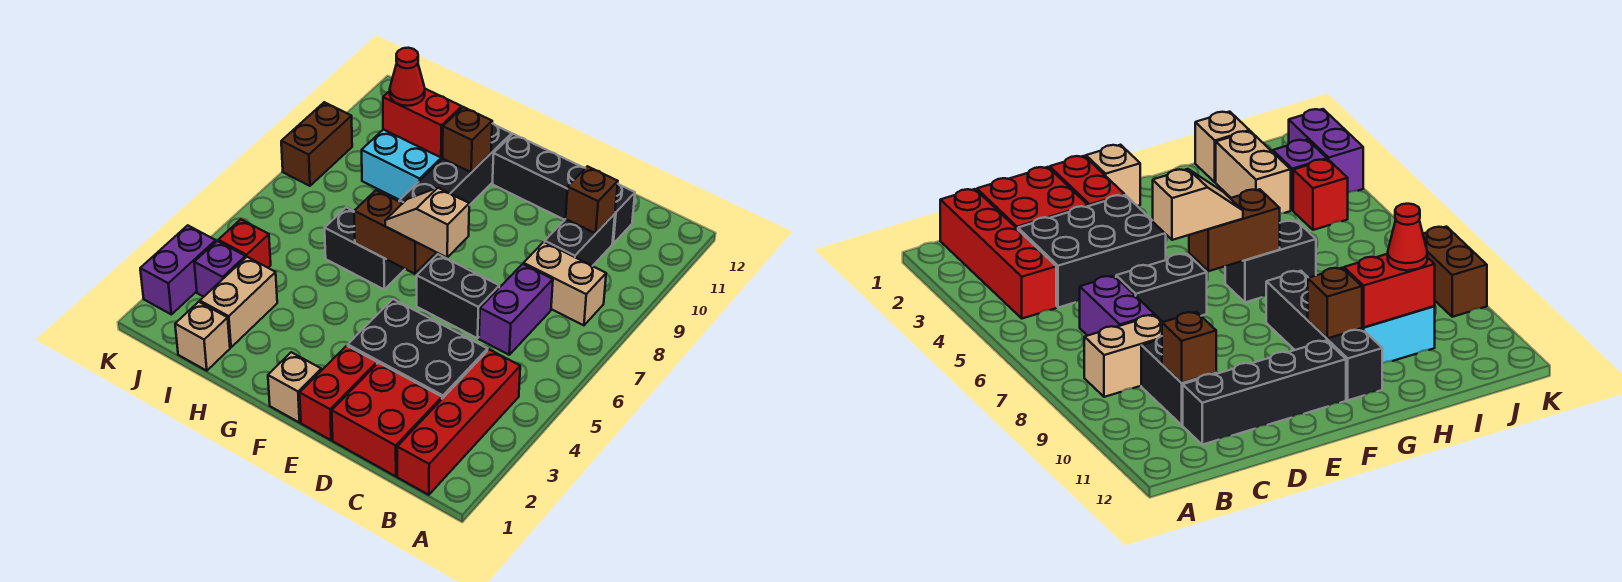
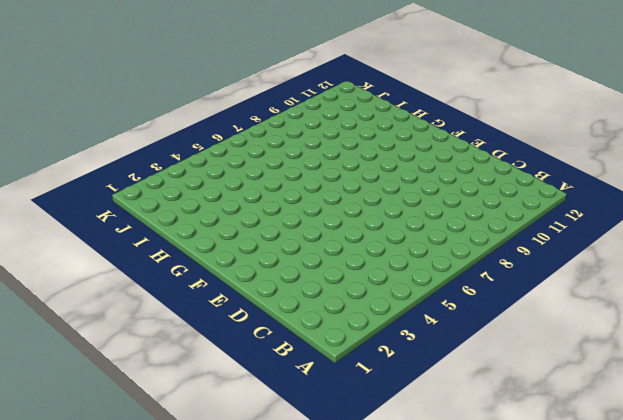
none -> red 1x4 brick [397,349,520,495]
none -> tan 1x2 brick [524,242,606,325]
none -> red 2x2 brick [332,363,442,476]

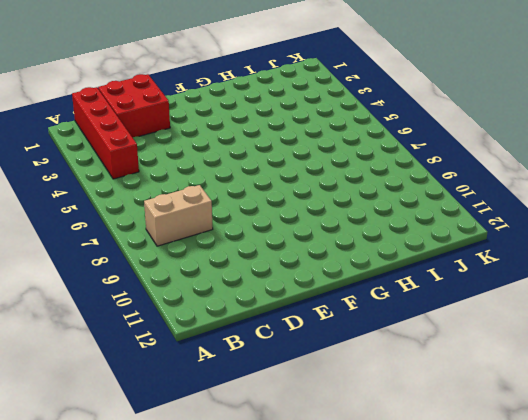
none -> black 2x3 brick [348,299,487,399]
none -> purple 1x2 brick [479,264,553,355]
none -> black 1x2 brick [545,214,615,266]

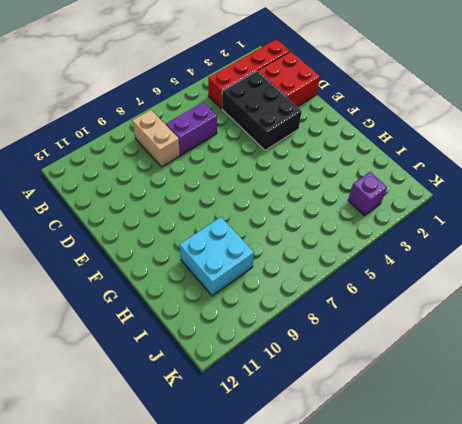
none -> black 1x2 brick [545,214,615,266]
none -> black 1x4 brick [492,134,635,243]
none -> black 1x2 brick [417,254,499,338]

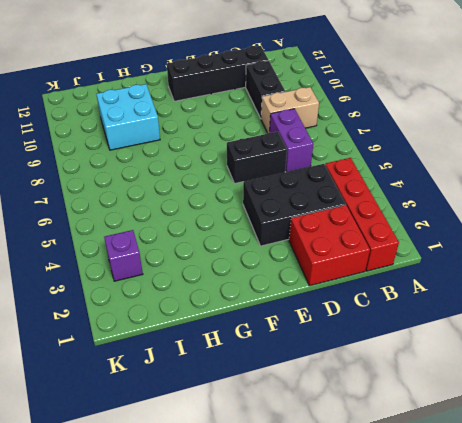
none -> red 1x2 brick [300,346,377,440]
none -> tan 1x1 brick [268,352,321,423]
none -> black 1x2 brick [325,207,405,289]

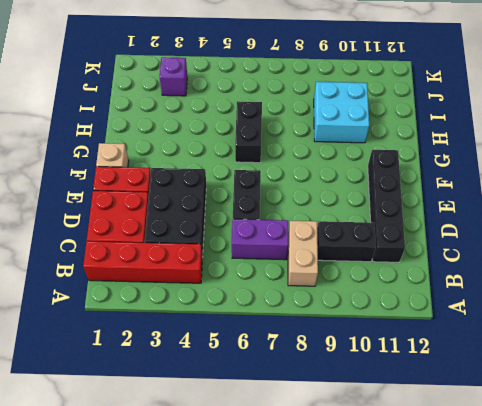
none -> black 1x4 brick [399,124,512,205]
none -> tan 1x1 brick [175,302,230,371]
none -> tan 1x2 brick [200,257,277,347]

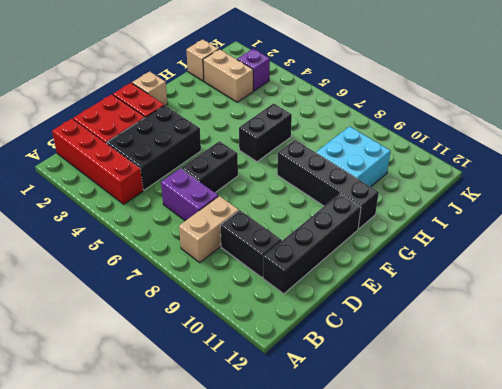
none -> red 1x1 brick [218,219,271,268]
none -> purple 1x2 brick [140,225,216,314]
none -> brown 1x2 brick [281,102,352,186]

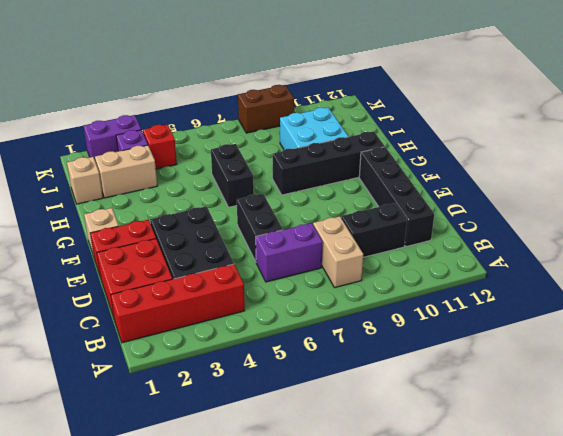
none -> brown 1x1 brick [566,166,618,233]
none -> brown 1x2 brick [354,190,436,274]
none -> brown 1x1 brick [442,107,492,172]

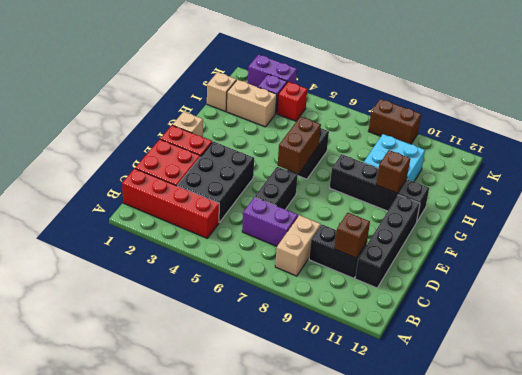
none -> red 1x2 brick [383,89,462,157]
none -> tan 1x2 slope [385,188,469,257]
none -> red 1x1 cone [390,48,425,106]

